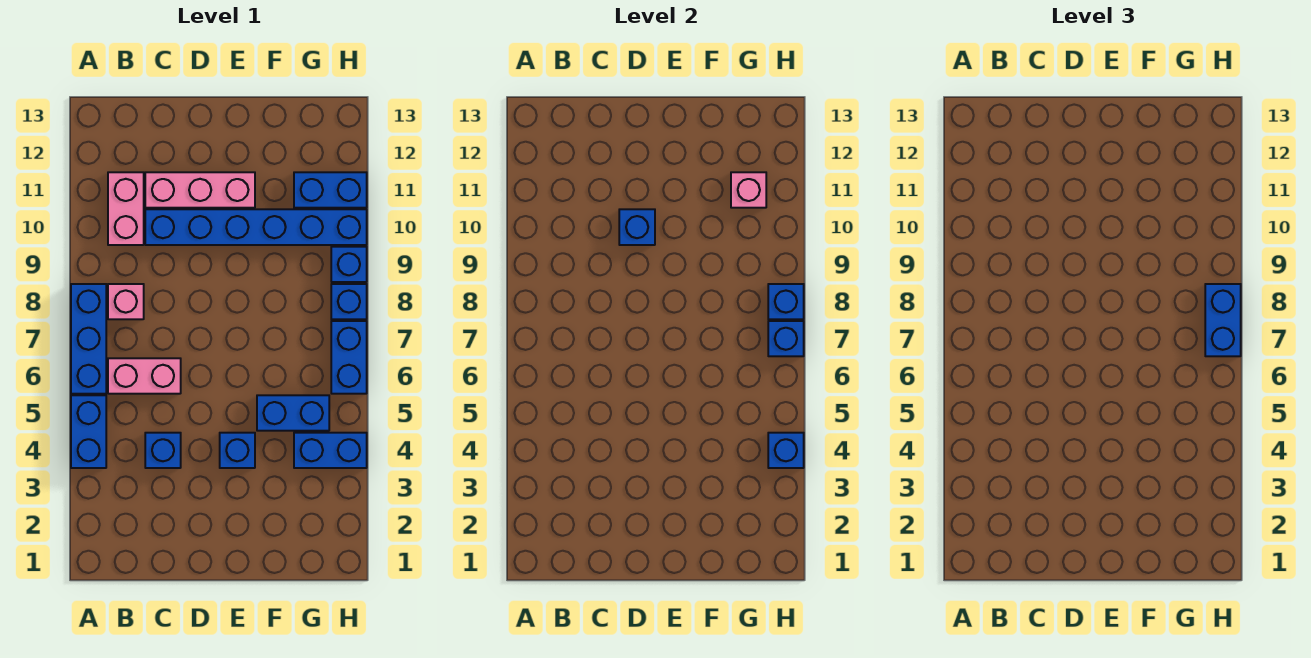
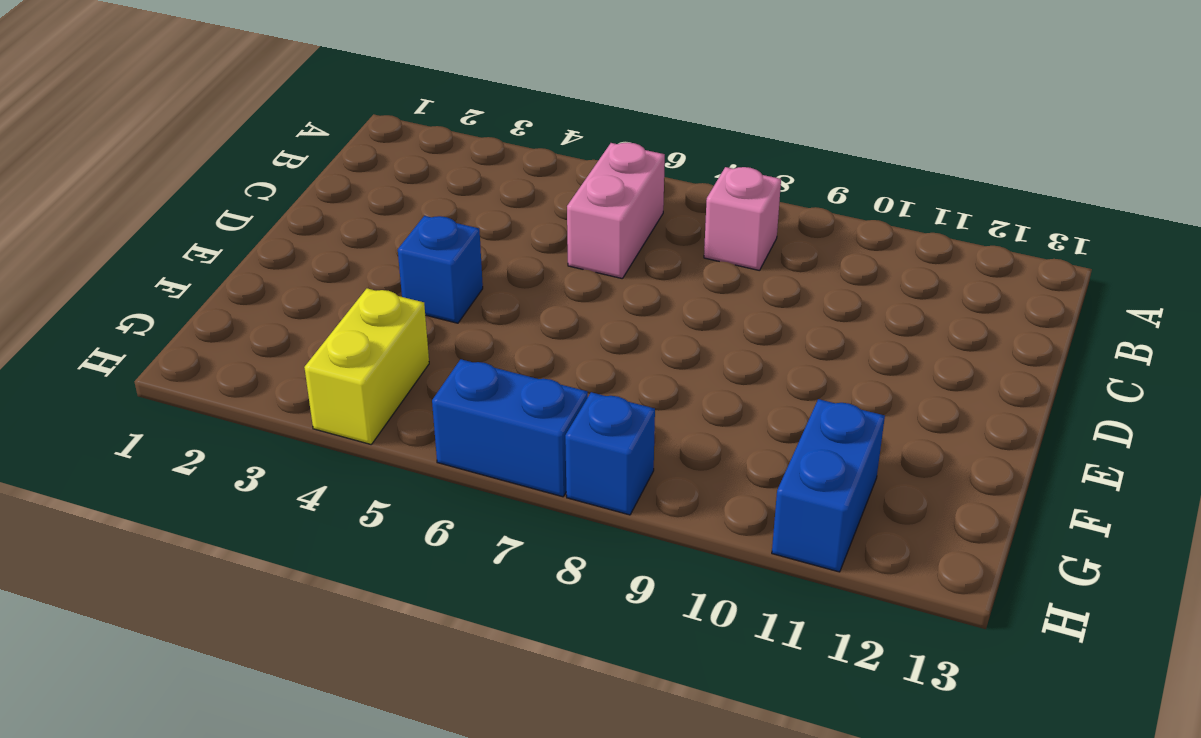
yellow 1x2 brick [304,288,429,444] -> blue 1x2 brick [294,433,367,468]
none -> blue 1x2 brick [71,395,106,468]
none -> blue 1x3 brick [71,284,106,394]
none -> pink 1x2 brick [108,172,144,245]

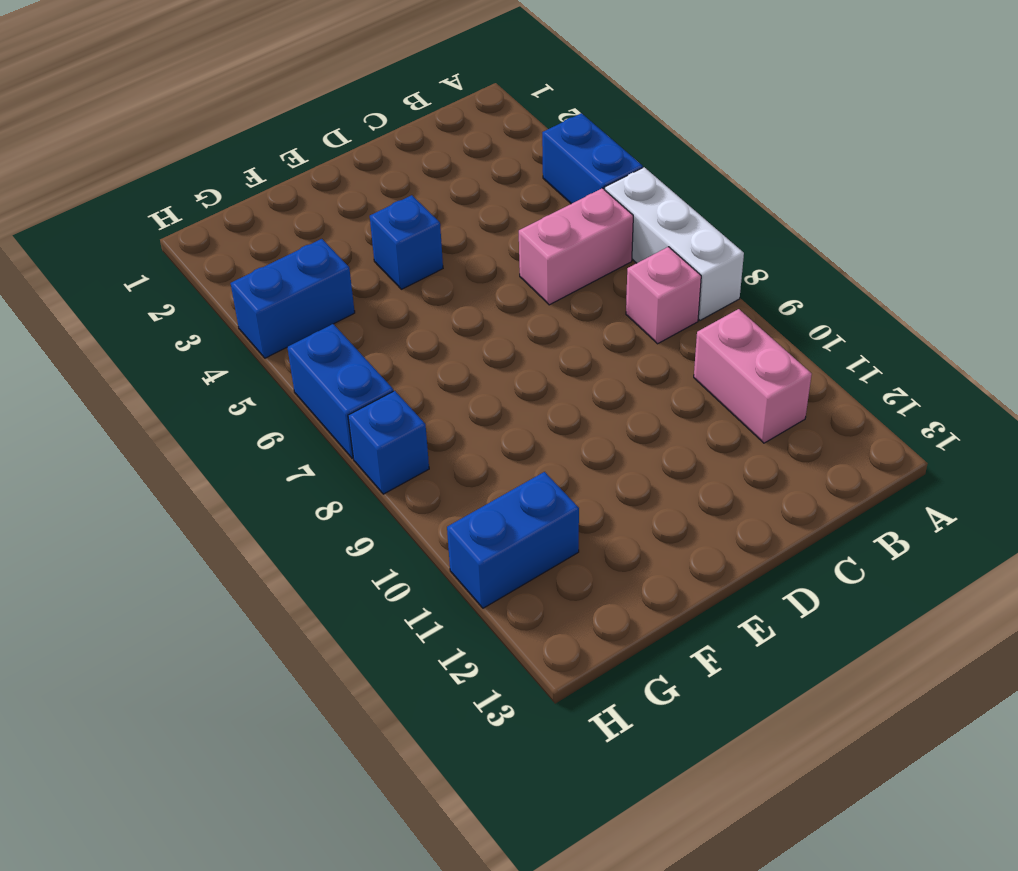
white 1x3 brick [604,167,744,320] -> blue 1x3 brick [71,284,106,394]
none -> blue 1x1 brick [145,433,181,468]
none -> blue 1x6 brick [145,209,367,245]
none -> pink 1x3 brick [145,172,255,208]

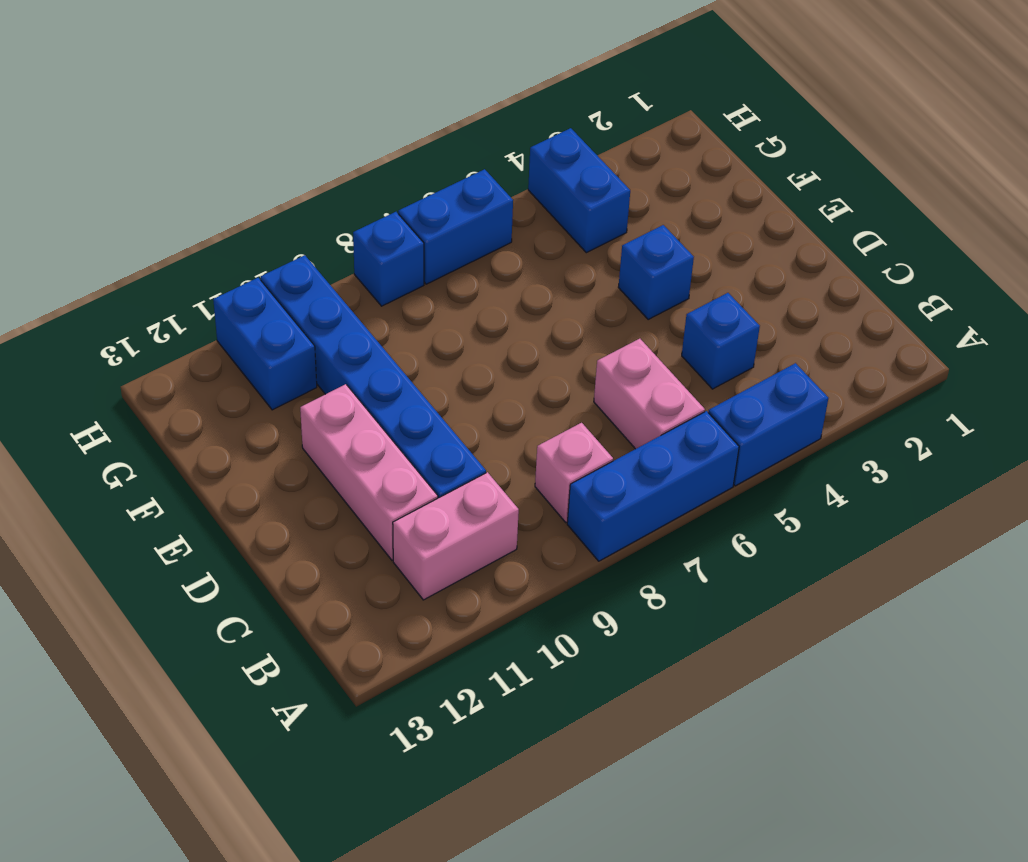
none -> blue 1x2 brick [257,395,329,431]
none -> blue 1x1 brick [331,247,367,282]
none -> blue 1x1 brick [619,209,655,245]

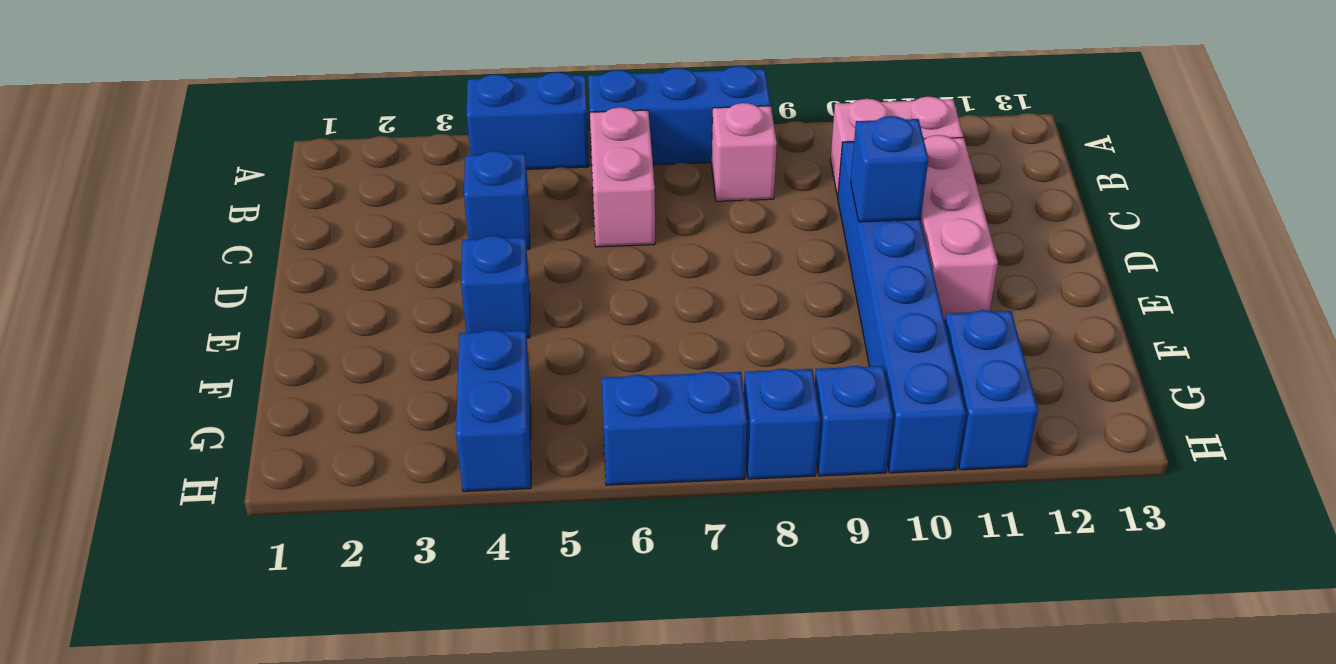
none -> blue 1x2 brick [257,395,329,431]
none -> pink 1x1 brick [731,172,766,208]
none -> blue 1x1 brick [768,433,804,468]

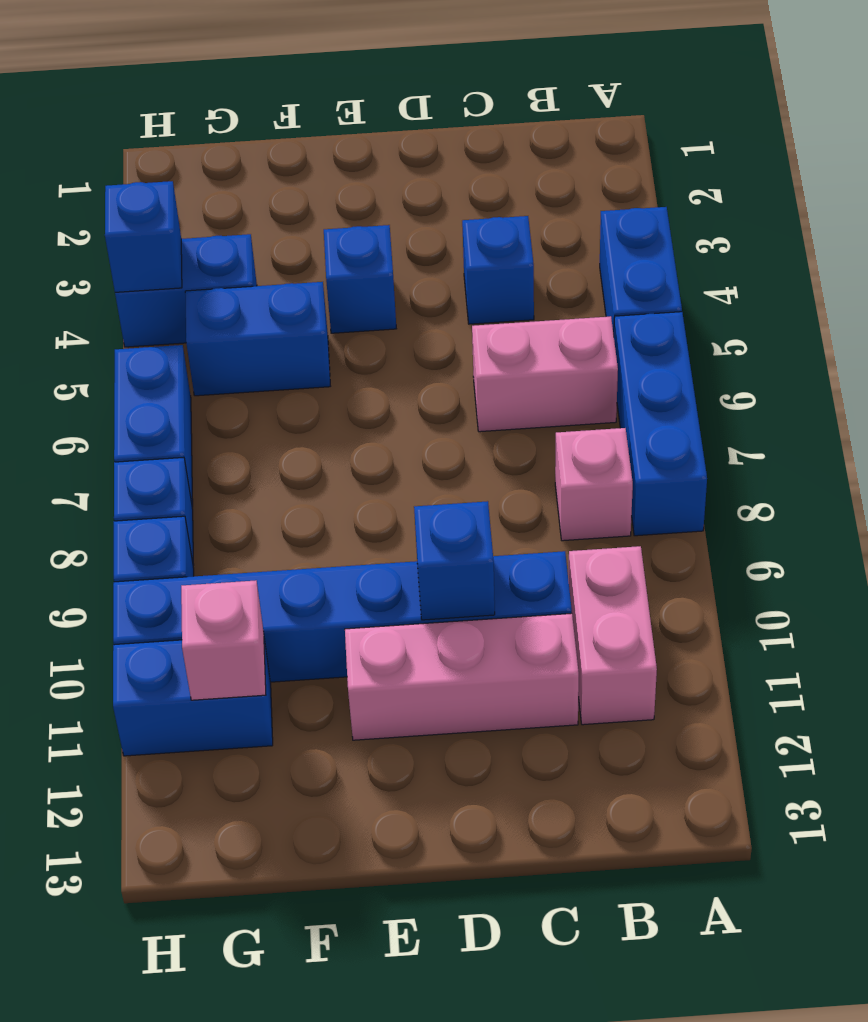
none -> blue 1x1 brick [768,321,804,356]
none -> blue 1x1 brick [768,284,804,319]
none -> blue 1x2 brick [1205,284,1241,356]

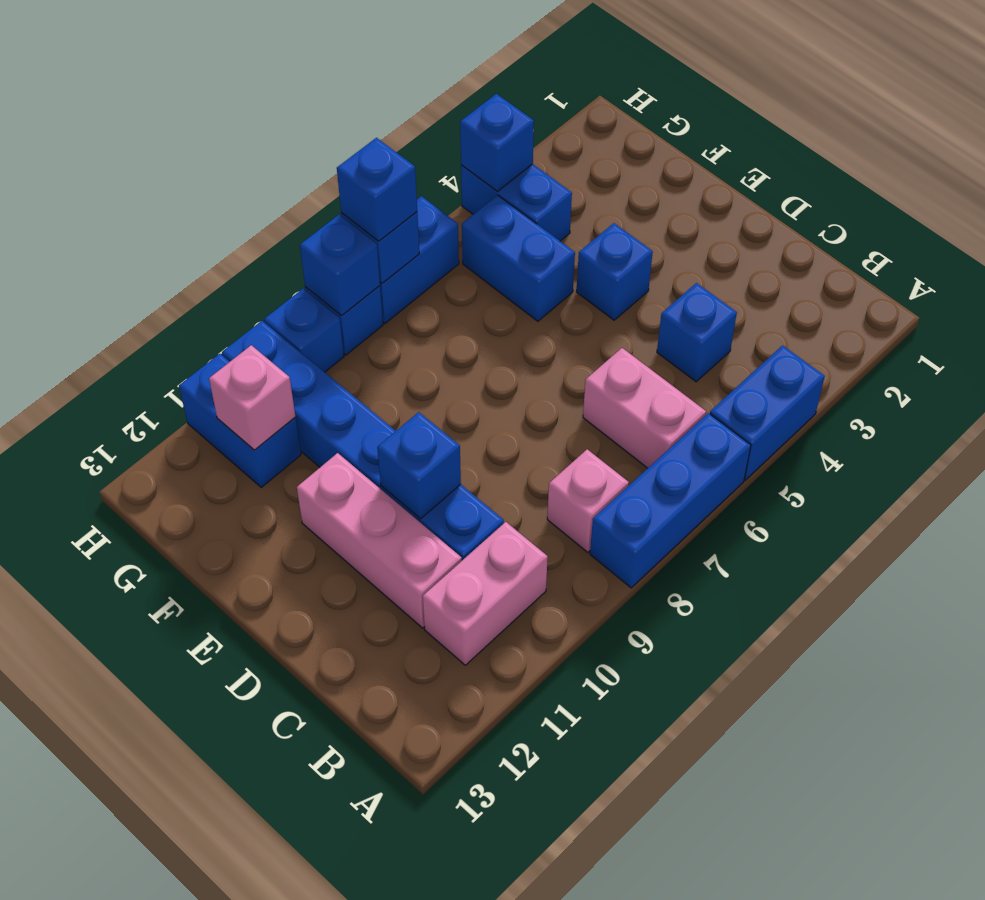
blue 1x1 brick [337,138,417,241] -> blue 1x2 brick [1205,284,1241,356]

